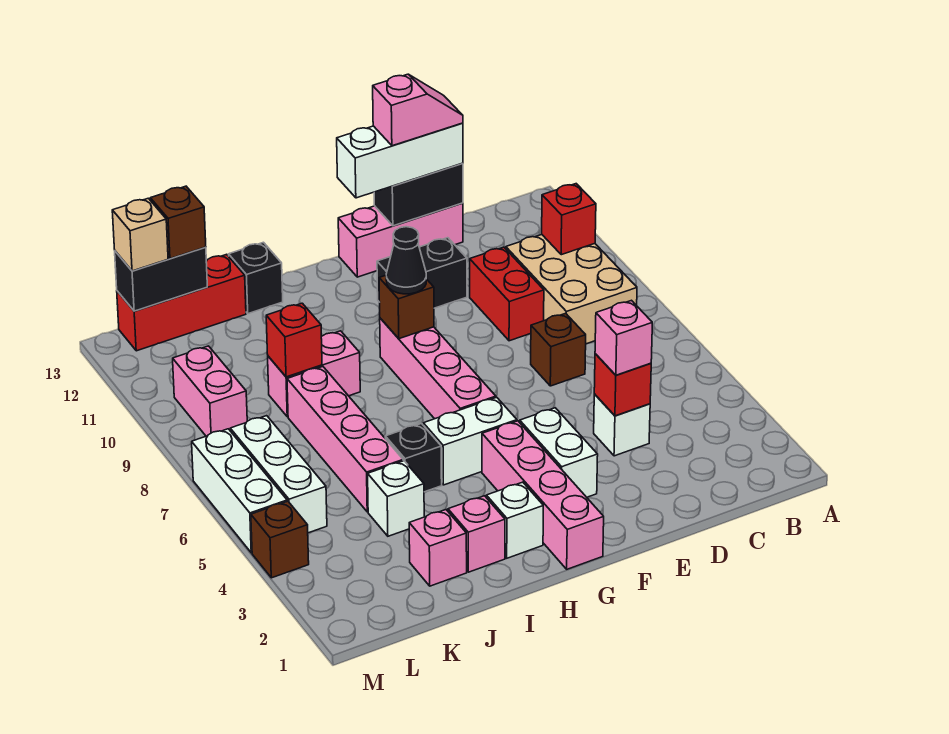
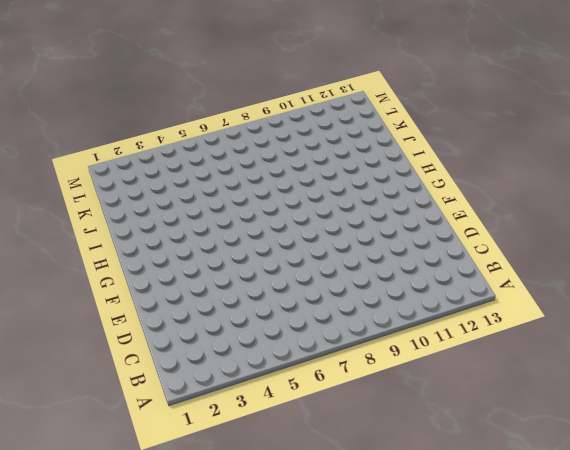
none -> tan 2x3 brick [506,235,637,344]
none -> white 1x1 brick [594,394,650,456]
none -> brown 1x1 brick [531,313,586,386]
none -> red 1x2 brick [470,247,544,341]

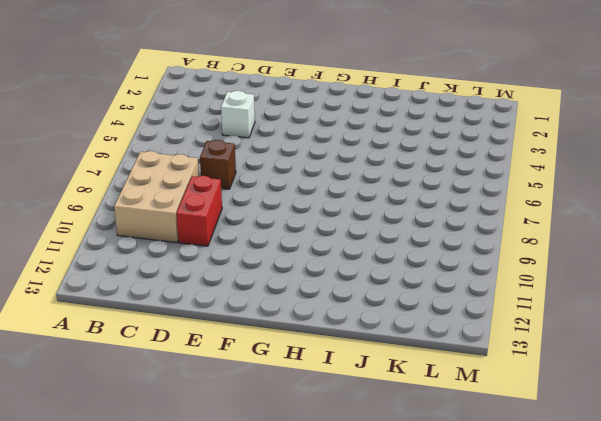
none -> pink 1x3 brick [338,203,463,277]
none -> black 1x2 brick [377,238,467,308]
none -> white 1x2 brick [520,408,598,497]
none -> pink 1x4 brick [482,421,604,569]

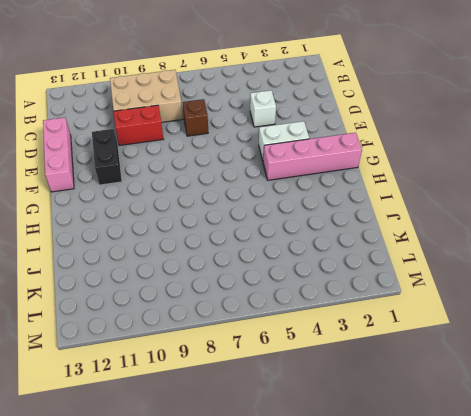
none -> white 1x2 brick [423,397,517,485]
none -> pink 1x4 brick [380,318,496,419]
none -> white 1x1 brick [486,482,543,558]
none -> pink 1x1 brick [448,496,505,572]

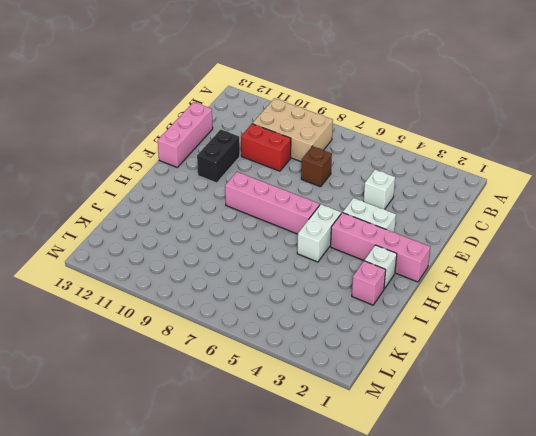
none -> black 1x1 brick [385,423,442,492]
none -> pink 1x2 brick [268,331,360,417]
none -> black 1x1 brick [229,242,283,314]
none -> pink 1x1 brick [409,510,467,586]

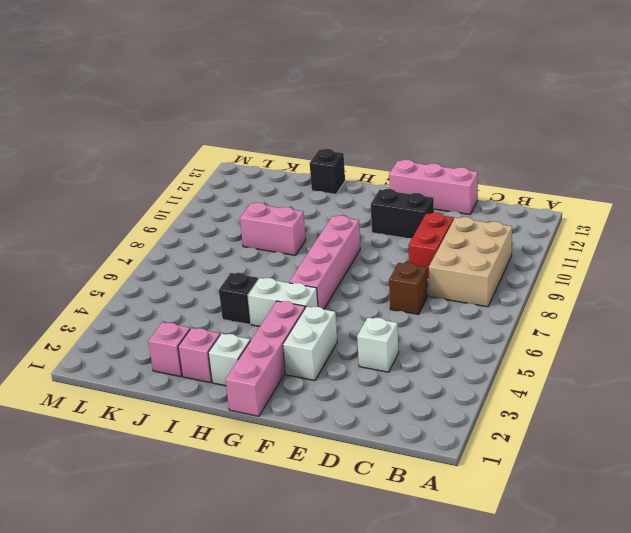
none -> white 1x1 brick [368,461,424,536]
none -> pink 1x4 brick [287,367,403,512]
none -> red 1x3 brick [117,254,246,351]
none -> white 1x3 brick [230,416,327,533]

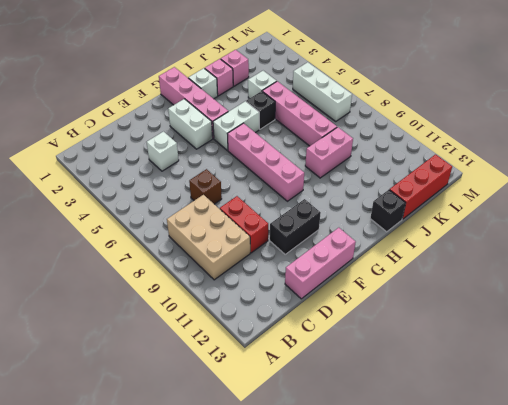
none -> pink 1x2 brick [173,346,247,436]
none -> brown 1x1 brick [251,501,309,578]
none -> white 1x3 brick [192,429,287,553]
none -> red 1x1 brick [542,184,596,255]

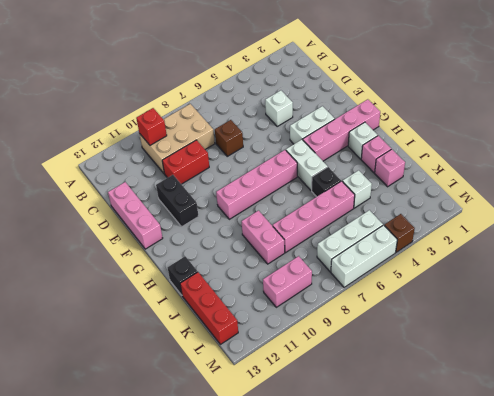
none -> red 1x1 brick [594,354,651,416]
none -> black 1x2 brick [374,163,463,226]
none -> brown 1x1 brick [379,275,434,339]
none -> red 1x1 brick [266,303,322,377]

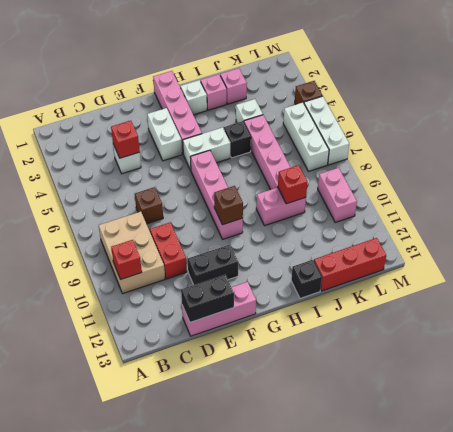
none -> black 1x2 brick [115,247,207,311]
none -> pink 1x1 brick [595,300,652,375]
none -> white 1x3 brick [337,123,463,198]
none -> black 1x1 cone [386,227,426,294]

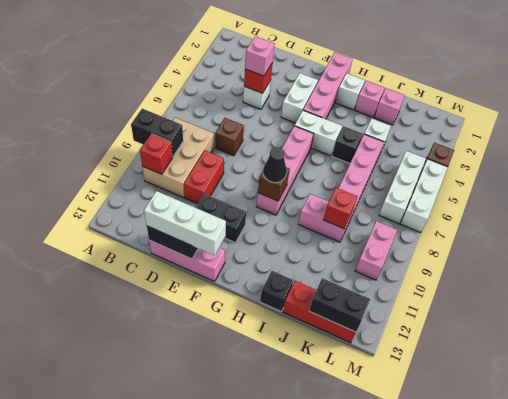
black 1x2 brick [131,109,183,157] -> none
none -> brown 1x1 brick [150,186,206,259]
none -> tan 1x1 brick [112,198,168,271]
none -> pink 1x2 slope [373,74,463,146]

